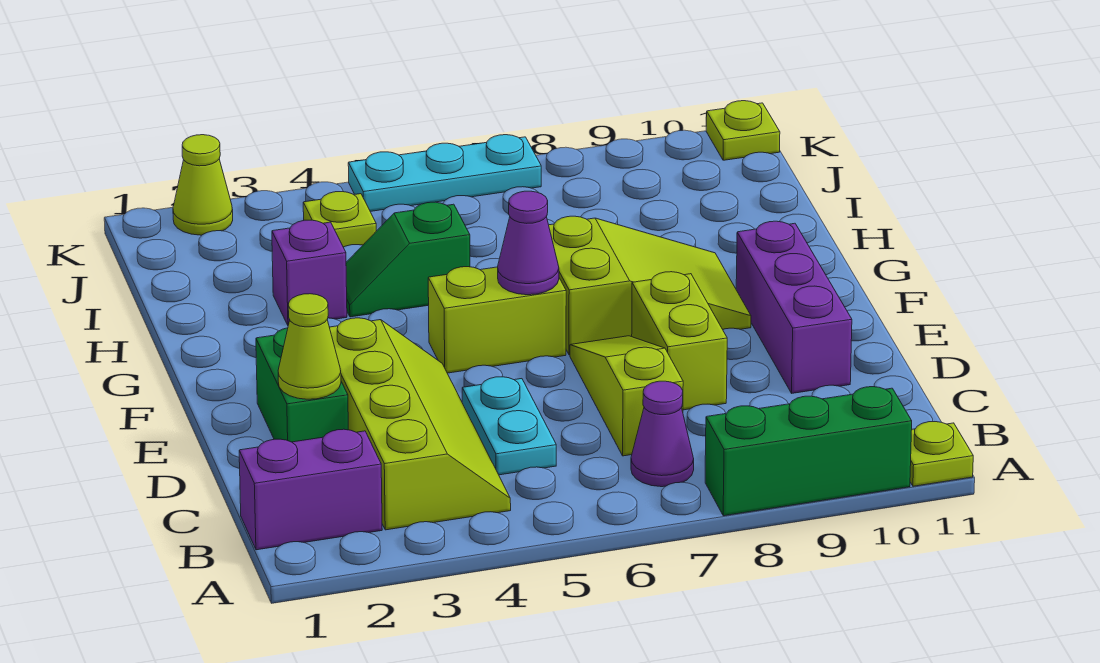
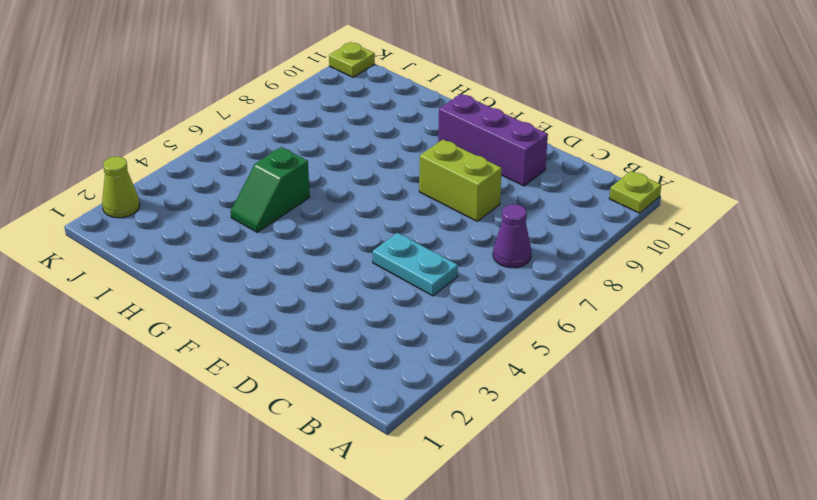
none -> green 1x3 brick [705,387,912,516]
none -> purple 1x2 brick [239,429,382,550]
none -> lime 2x4 slope [329,318,511,530]

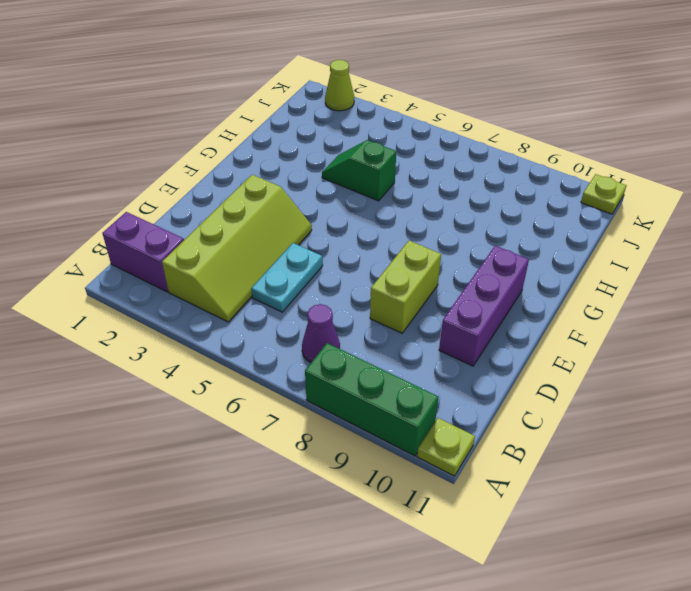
none -> lime 1x3 slope [570,336,683,456]
none -> green 1x2 brick [256,328,348,442]
none -> lime 1x2 brick [428,267,566,373]

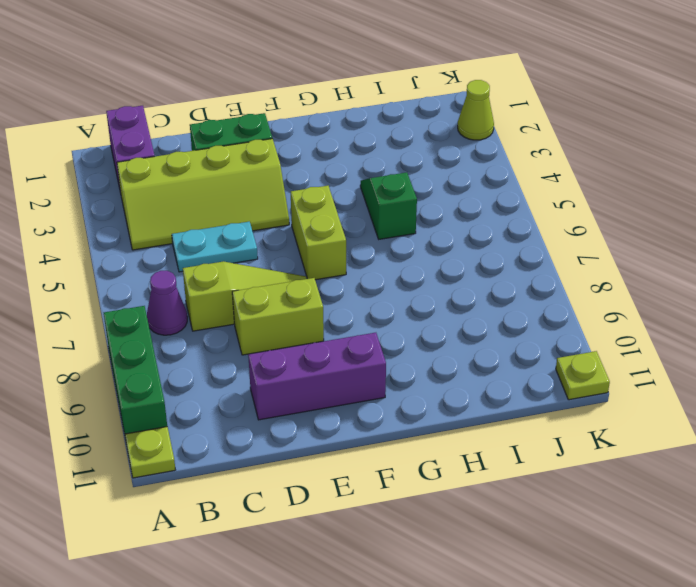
none -> lime 2x3 slope [549,216,751,355]
none -> purple 1x1 brick [272,220,347,325]
none -> lime 1x1 plate [303,192,376,247]

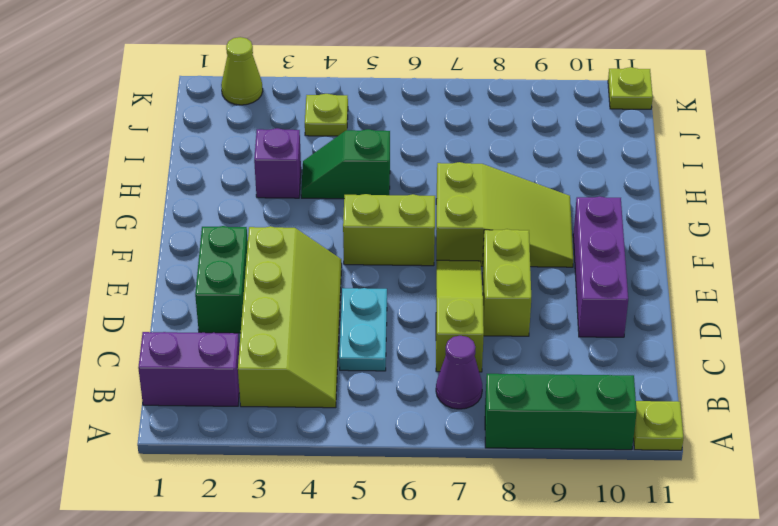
none -> cyan 1x3 plate [348,135,541,211]
none -> lime 1x1 cone [278,294,341,399]
none -> purple 1x1 cone [498,191,559,295]

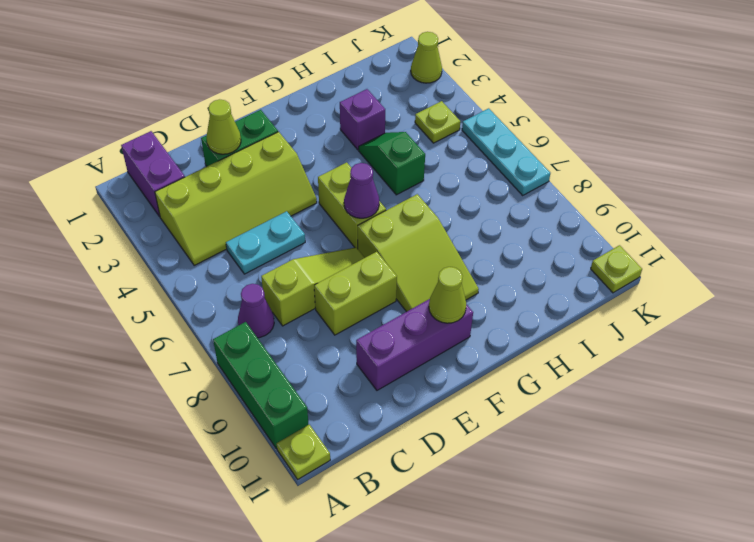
lime 1x1 cone [429,267,466,323] -> none

